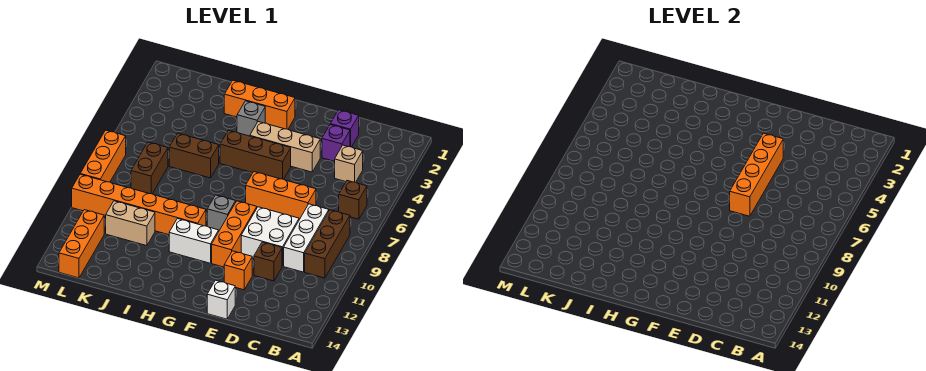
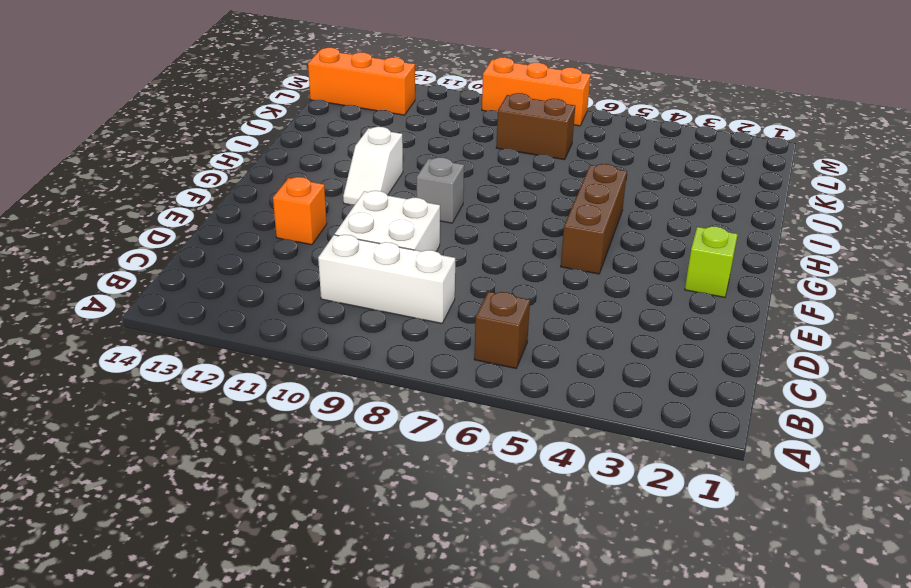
lime 1x1 brick [685,227,738,297] -> none
white 1x2 slope [343,127,403,205] -> white 1x2 brick [169,219,219,263]
none -> brown 1x3 brick [305,210,350,278]
none -> tan 1x1 brick [335,145,363,182]
none -> purple 1x1 brick [330,110,359,147]

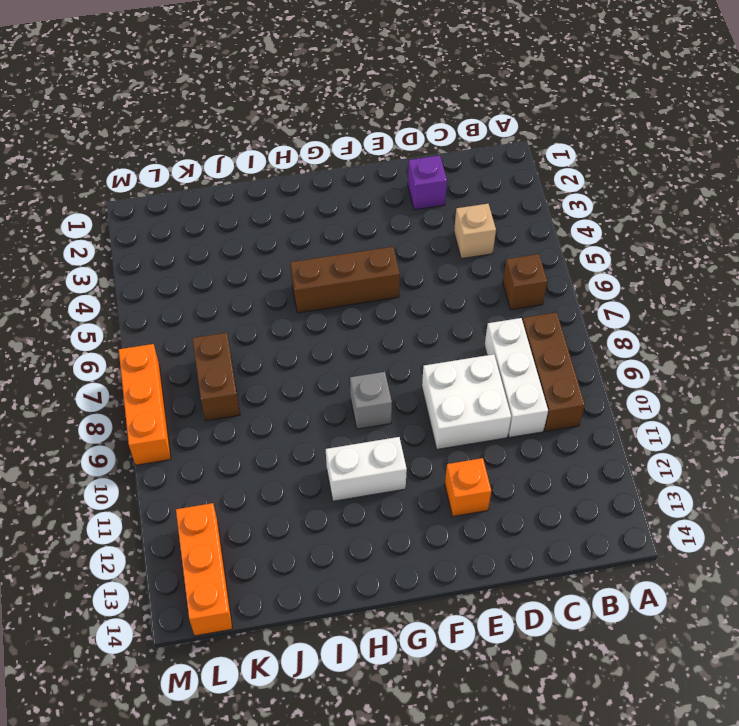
none -> purple 1x1 brick [322,125,350,161]
none -> orange 1x3 brick [246,172,316,220]
none -> brown 1x1 brick [254,242,282,281]

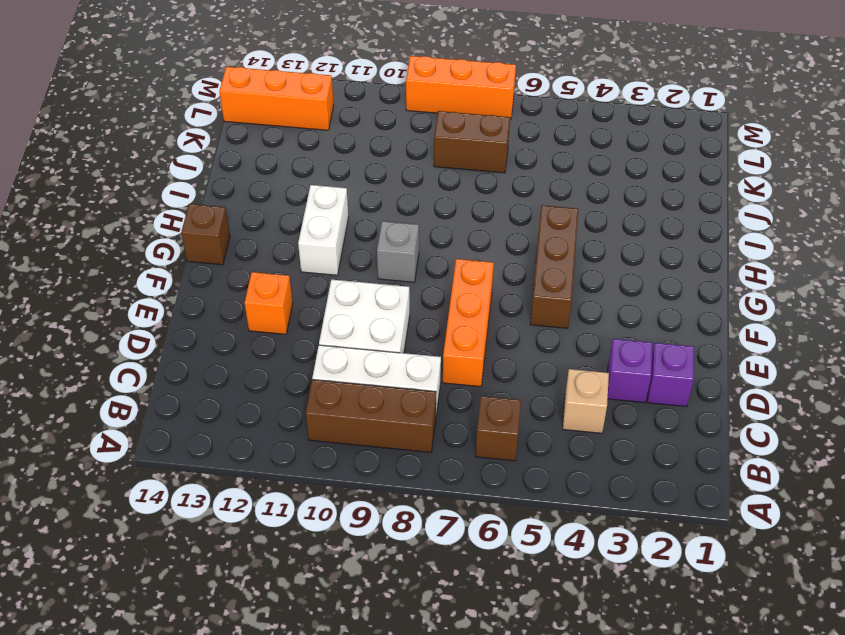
brown 1x1 brick [181,204,230,265] -> brown 1x1 brick moved to [254,242,282,281]
none -> tan 1x3 brick [250,122,320,172]
none -> white 1x1 brick [207,280,235,319]
none -> orange 1x3 brick [212,201,257,267]

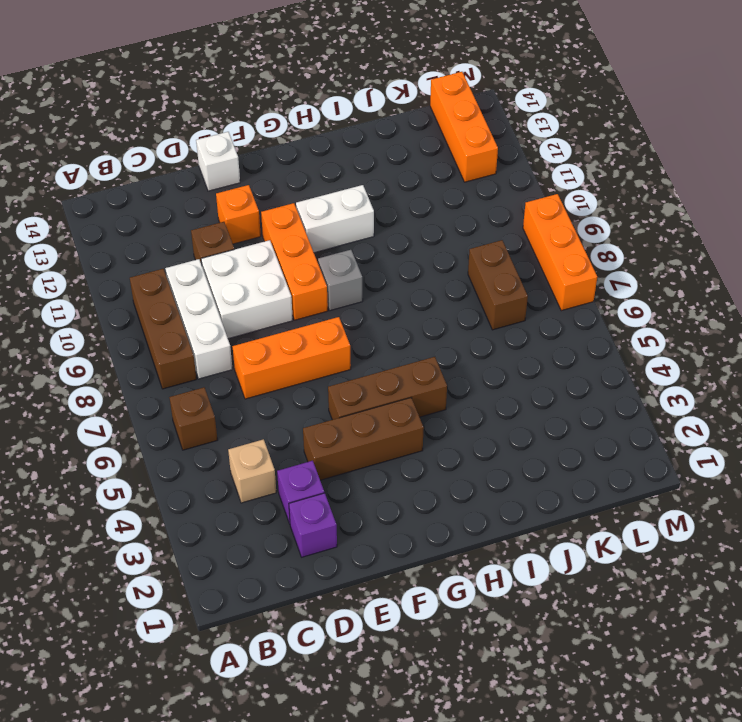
brown 1x3 brick [303,398,424,480] -> tan 1x3 brick [250,122,320,172]
none -> orange 1x3 brick [224,80,295,129]
none -> grey 1x1 brick [237,101,265,136]
none -> orange 1x6 brick [72,174,206,235]

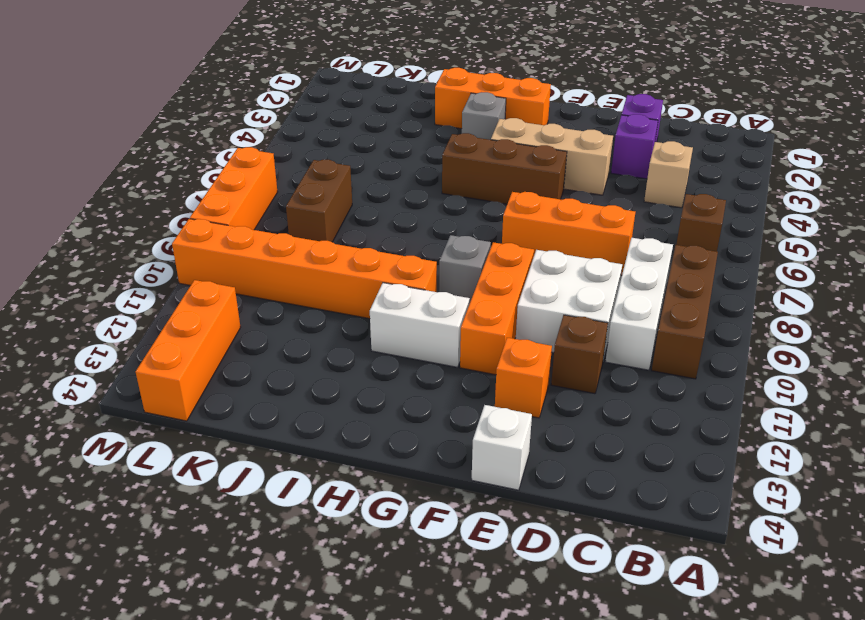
none -> brown 1x2 brick [169,133,219,178]
none -> tan 1x2 brick [106,201,155,246]
none -> orange 1x4 brick [730,133,783,216]

